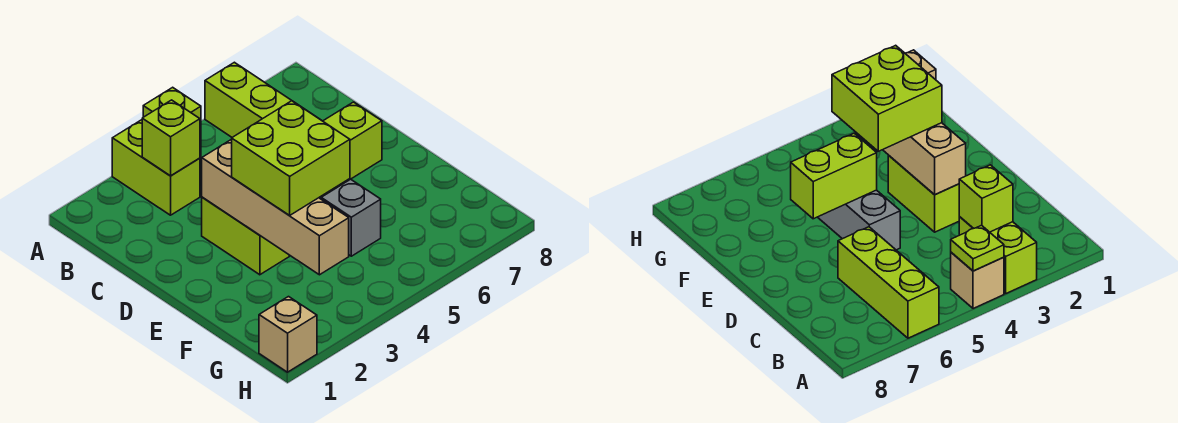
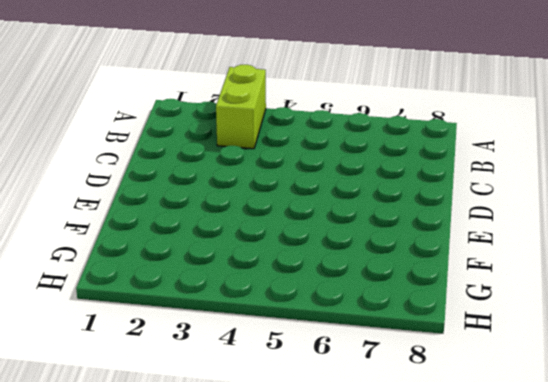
none -> tan 1x1 brick [951,252,1004,309]
none -> lime 1x3 brick [205,62,292,137]

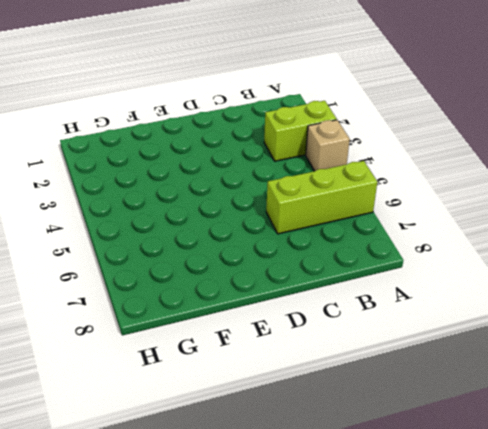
none -> lime 1x2 brick [202,197,289,275]
none -> grey 1x3 brick [319,179,381,256]

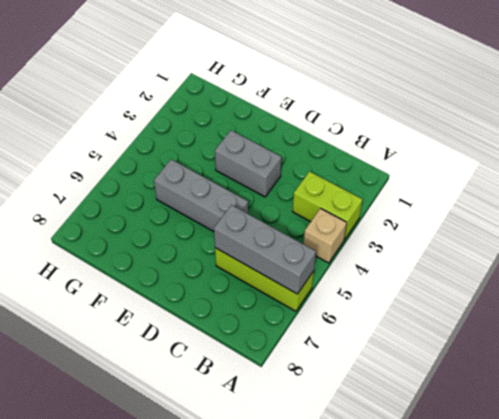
grey 1x3 brick [214,205,316,294] -> none
grey 1x2 brick [215,130,281,197] -> lime 1x2 brick [202,197,289,275]
none -> tan 1x1 brick [259,297,317,372]
none -> lime 1x1 plate [143,87,201,119]

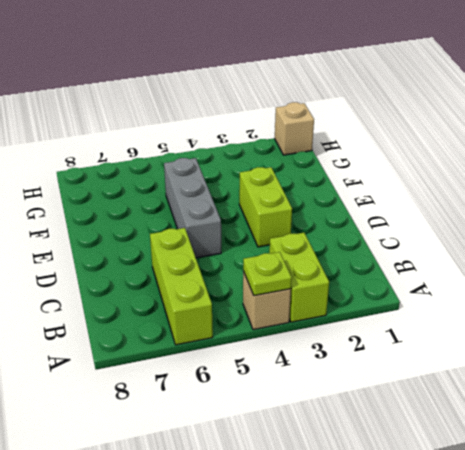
none -> lime 1x1 brick [142,100,200,176]
none -> tan 1x4 brick [202,140,349,275]

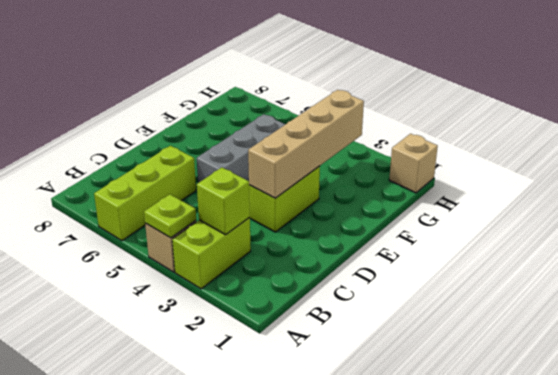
none -> lime 1x2 brick [321,102,382,197]
none -> lime 2x2 brick [232,101,350,216]

